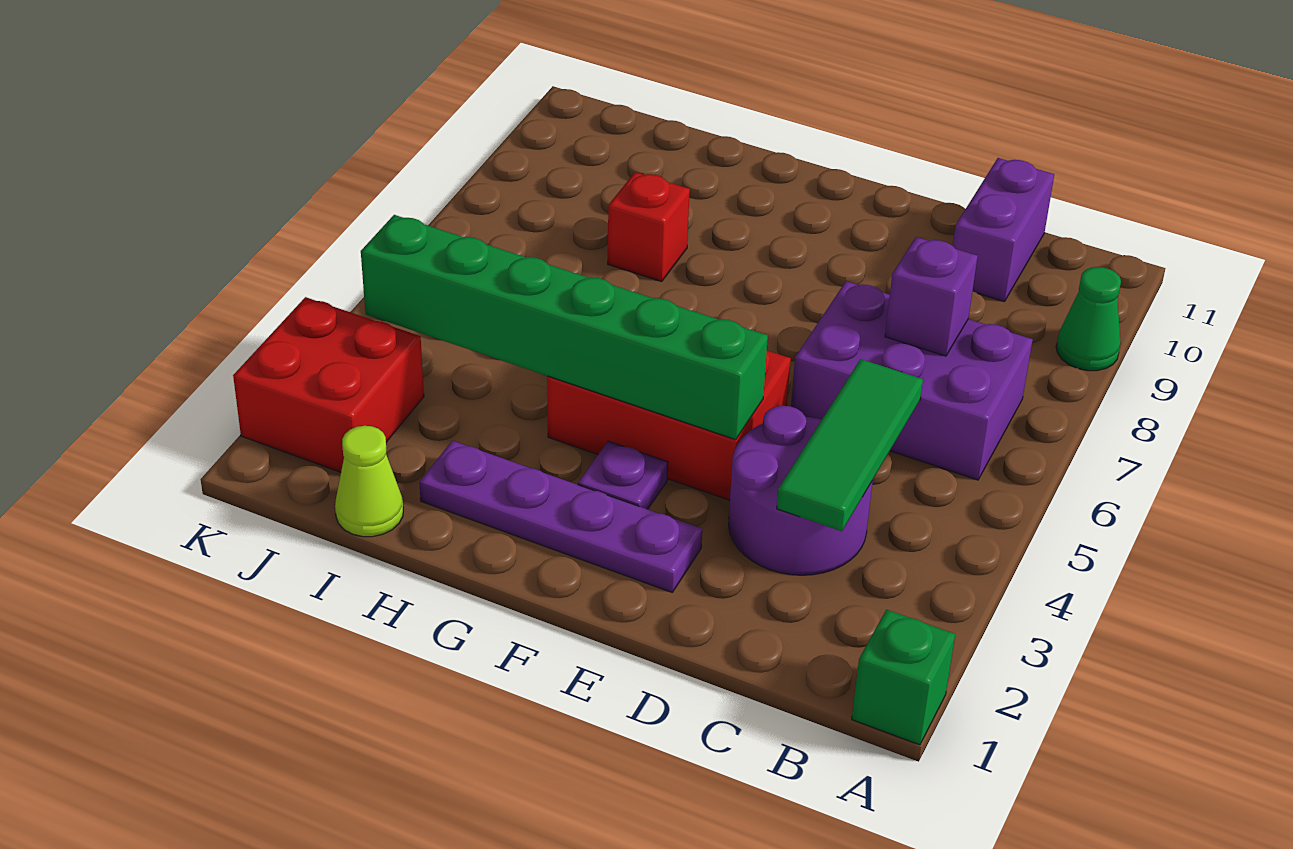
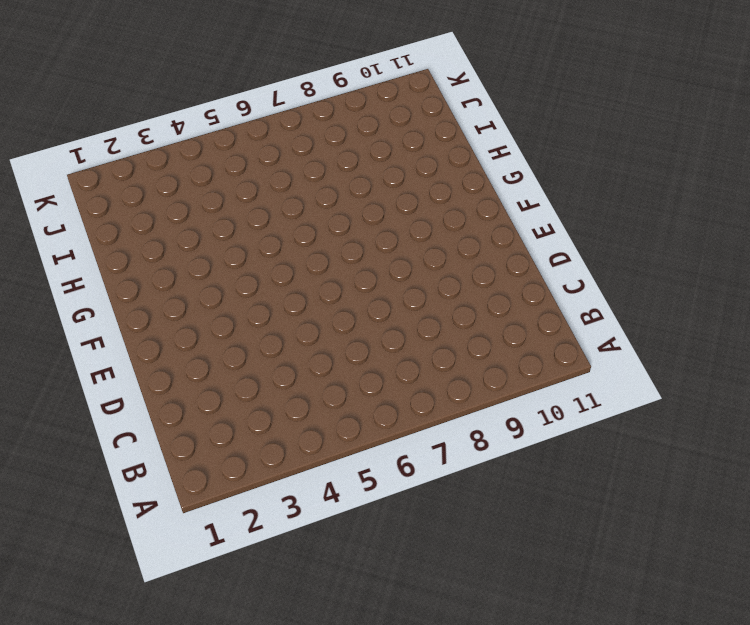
none -> green 1x1 brick [852,610,955,745]
none -> green 1x1 cone [1056,267,1121,371]
none -> purple 2x3 brick [791,281,1033,480]

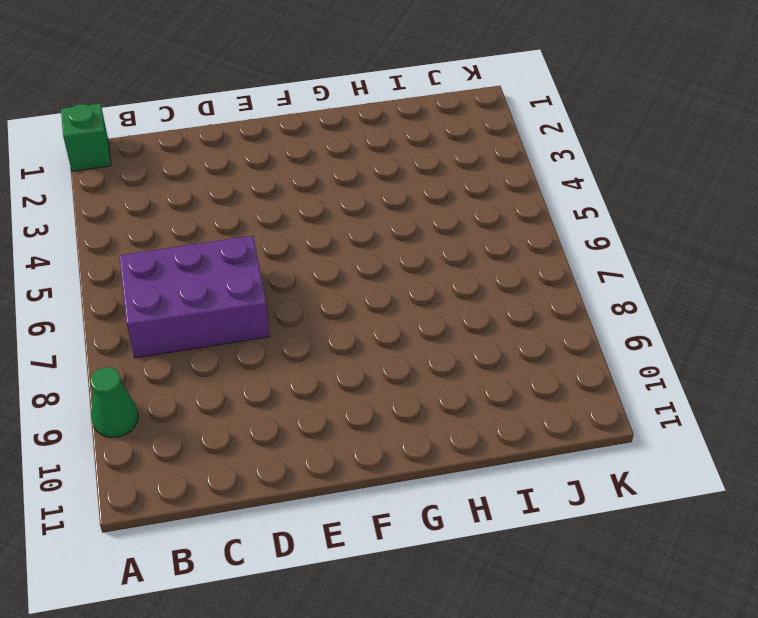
none -> purple 2x2 round brick [729,406,873,575]
none -> purple 1x2 brick [953,158,1054,302]
none -> purple 1x4 plate [419,441,702,592]

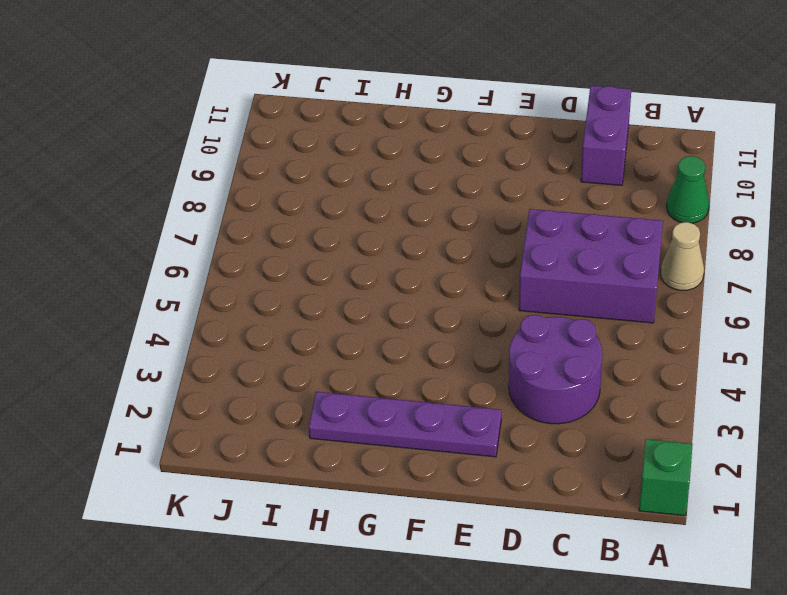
tan 1x1 cone [661,222,704,290] -> none
none -> red 2x3 brick [547,351,791,500]
none -> purple 1x1 plate [578,441,668,509]
none -> red 1x1 brick [608,172,690,282]

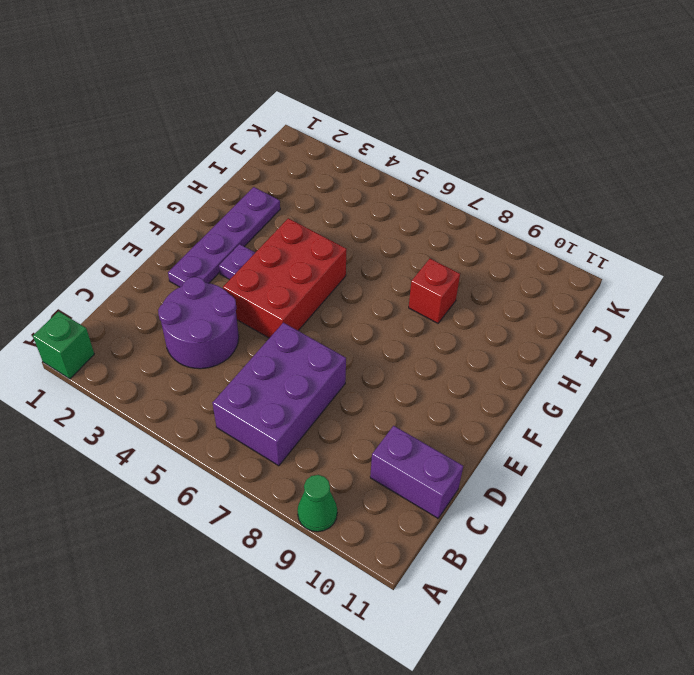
none -> lime 1x1 cone [335,426,403,537]
none -> red 2x2 brick [233,297,424,472]
none -> green 1x3 tile [777,359,923,531]

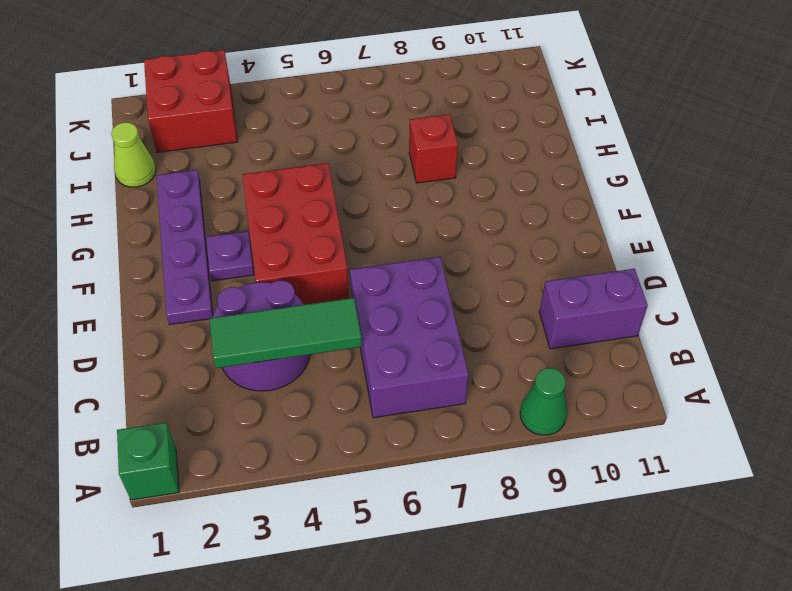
none -> purple 1x1 brick [885,237,978,356]
none -> green 1x6 brick [361,215,768,440]

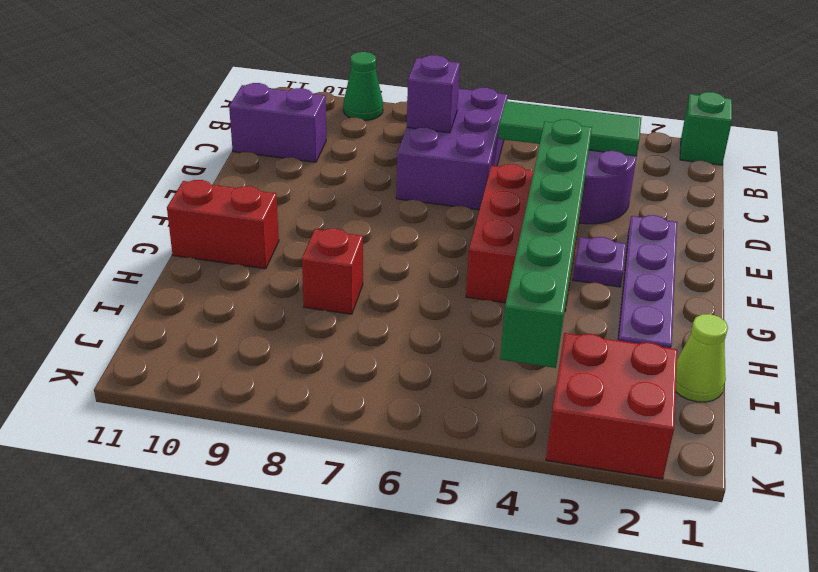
red 1x2 brick [167,180,279,269] -> none

